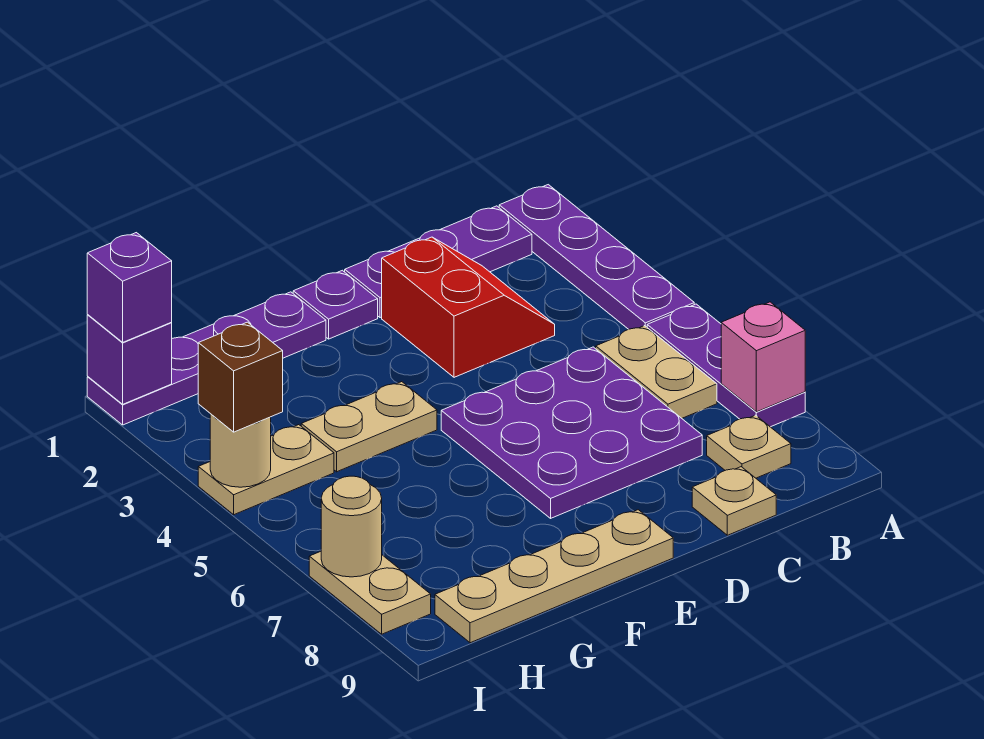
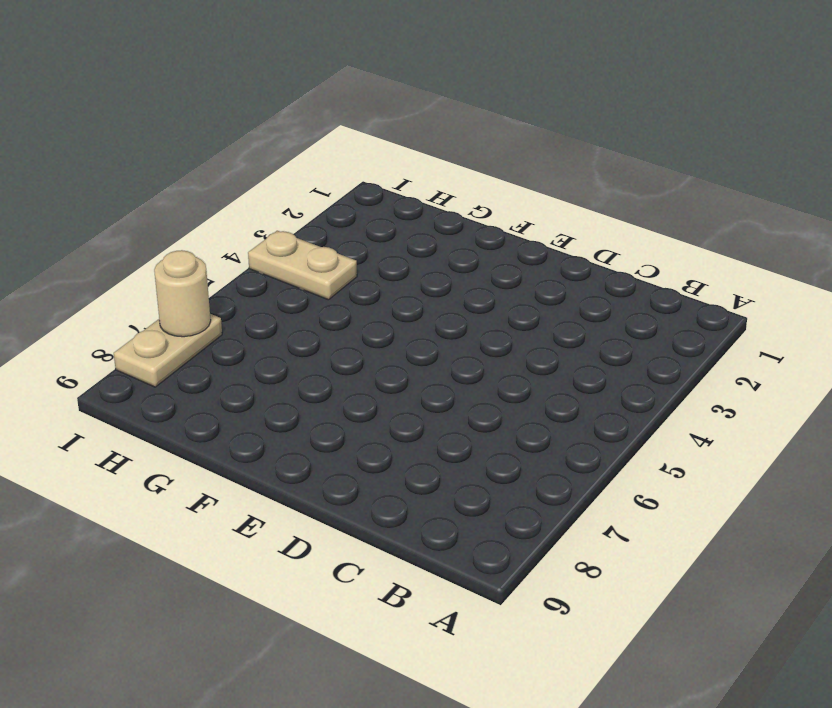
none -> purple 1x4 plate [499,185,694,329]
none -> purple 1x3 plate [647,304,805,427]
none -> purple 1x3 plate [345,206,532,318]

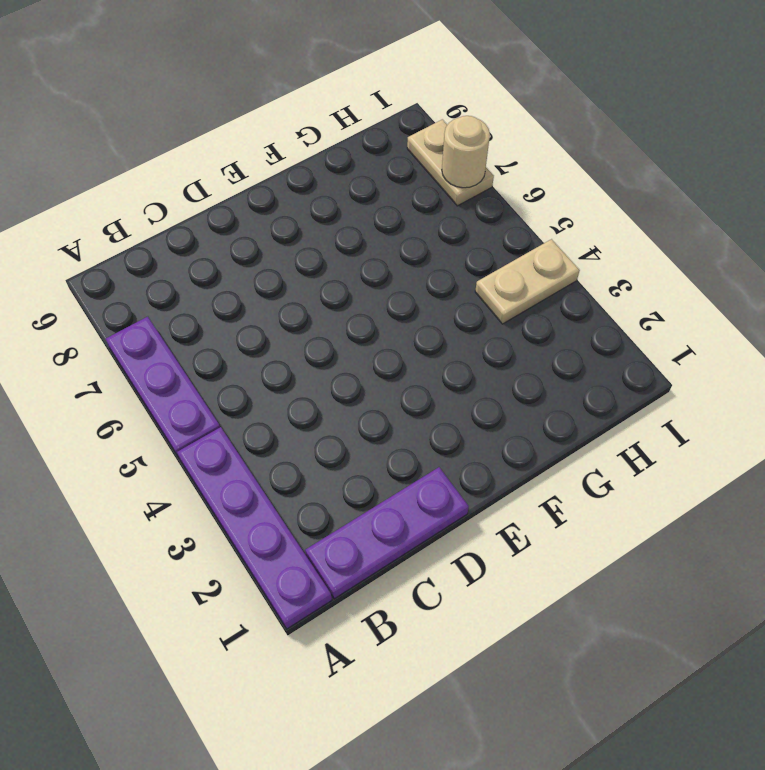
none -> tan 1x2 plate [596,326,717,418]
none -> tan 1x1 plate [707,415,791,478]
none -> red 2x2 slope [382,237,555,377]

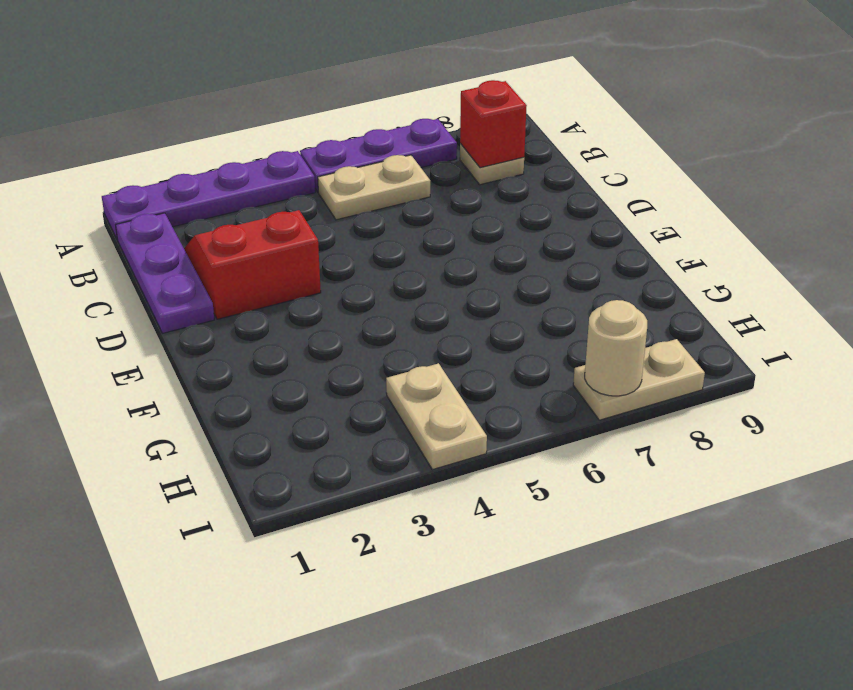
red 1x1 brick [460,80,527,168] -> none
none -> purple 3x3 plate [441,347,702,518]
none -> tan 1x1 plate [692,467,776,535]
none -> purple 1x1 plate [293,270,378,339]

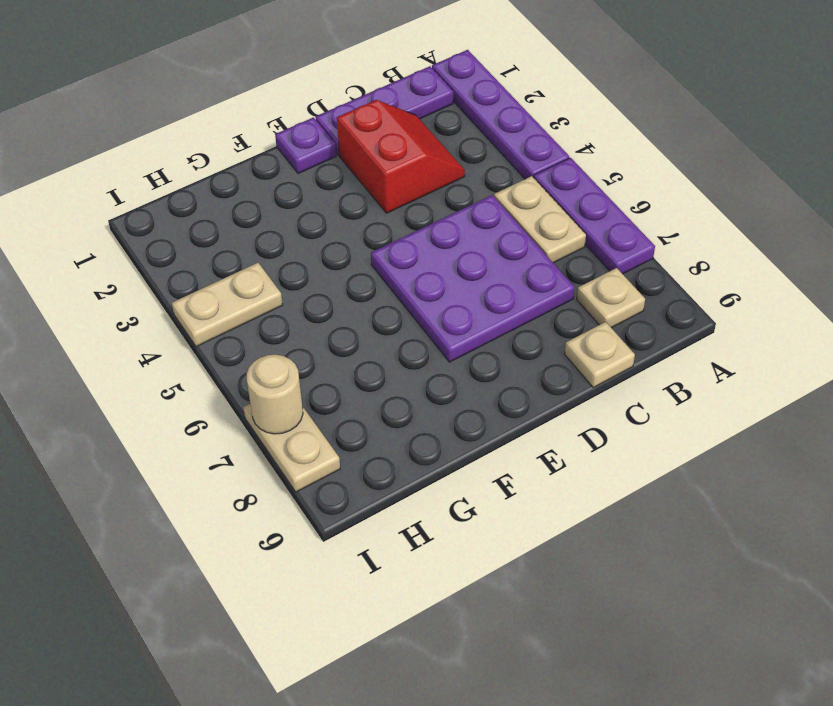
none -> tan 1x4 plate [435,510,673,643]
none -> purple 1x4 plate [87,292,326,425]
none -> tan 1x2 plate [301,382,437,472]

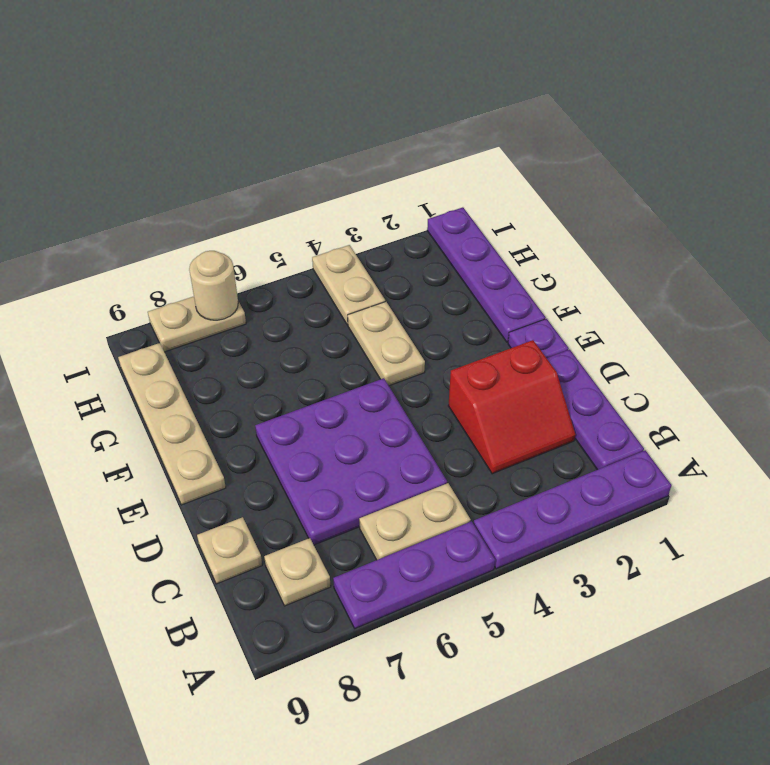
none -> pink 1x1 brick [721,302,805,412]
none -> purple 1x1 brick [87,315,172,404]
none -> tan 1x1 round brick [210,414,271,487]

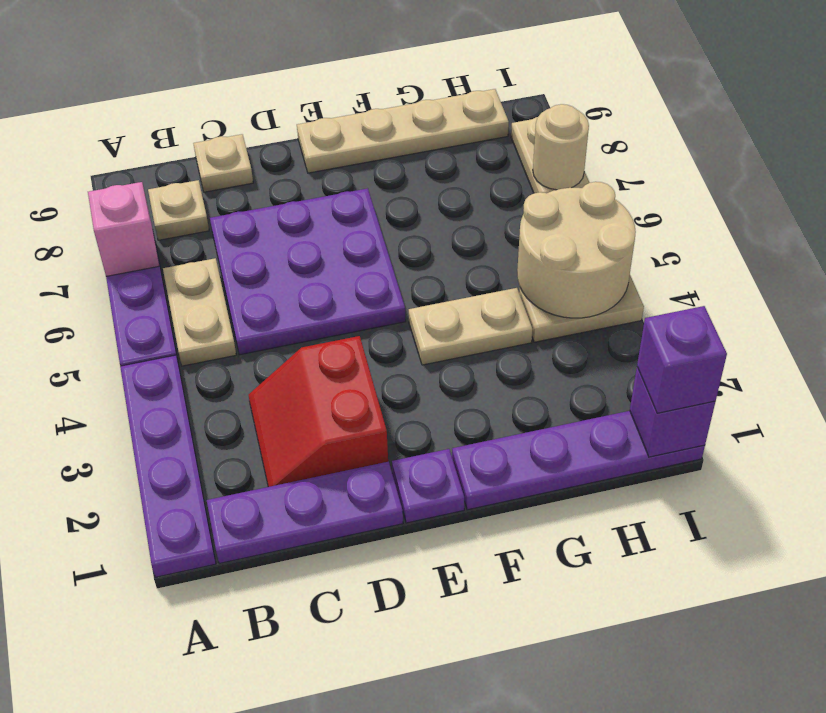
tan 2x2 round brick [517,182,636,318] -> tan 1x1 round brick [210,414,271,487]
none -> brown 1x1 brick [198,322,283,432]

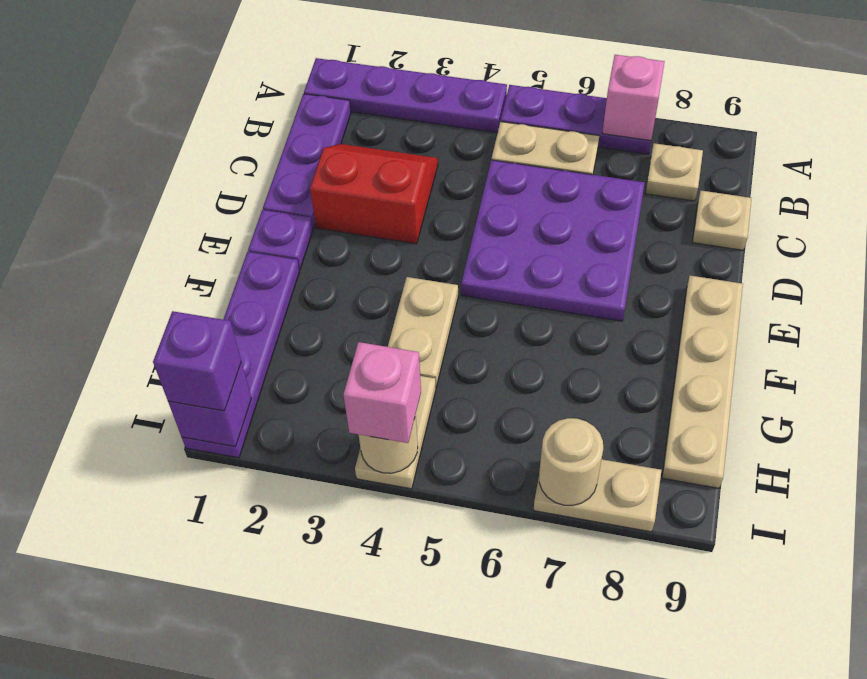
pink 1x1 brick [343,342,421,443] -> brown 1x1 brick [198,322,283,432]

